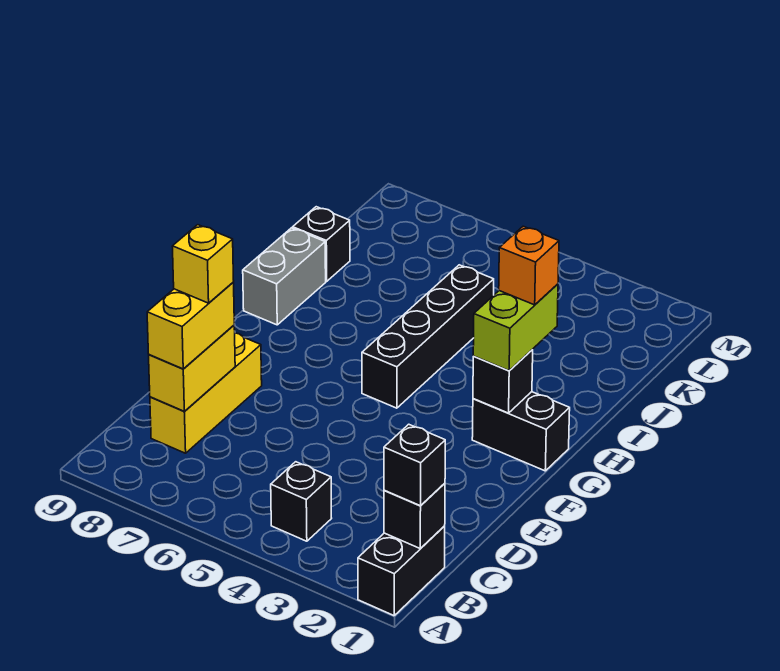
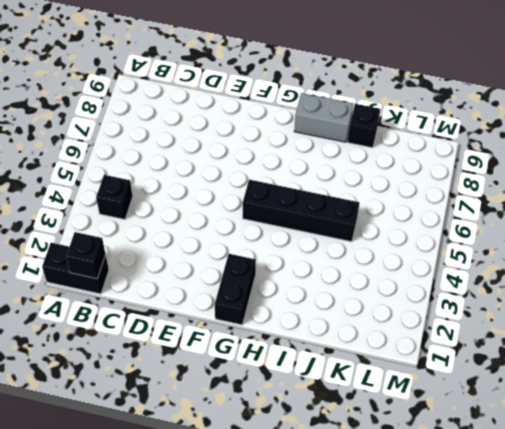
none -> yellow 1x3 brick [150,333,262,453]
none -> yellow 1x2 brick [149,325,235,411]
none -> black 1x1 brick [473,350,533,413]

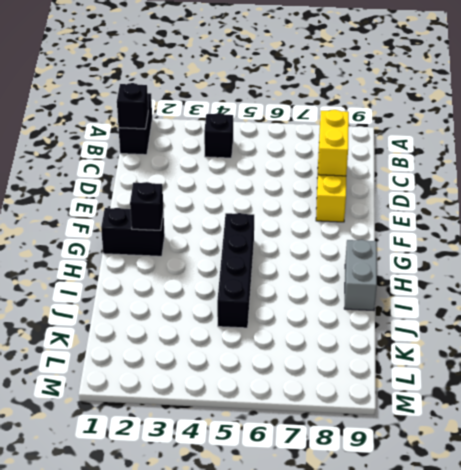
none -> black 1x1 brick [293,207,350,281]
none -> black 1x1 brick [384,424,445,506]
none -> yellow 1x2 brick [147,283,234,369]

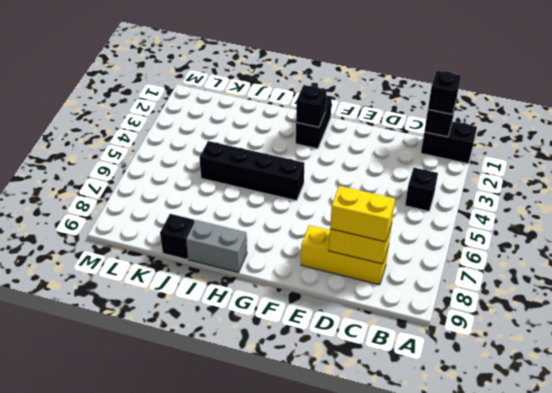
none -> lime 1x2 brick [473,284,558,371]
none -> yellow 1x1 brick [172,225,234,303]
none -> orange 1x1 brick [499,226,559,305]

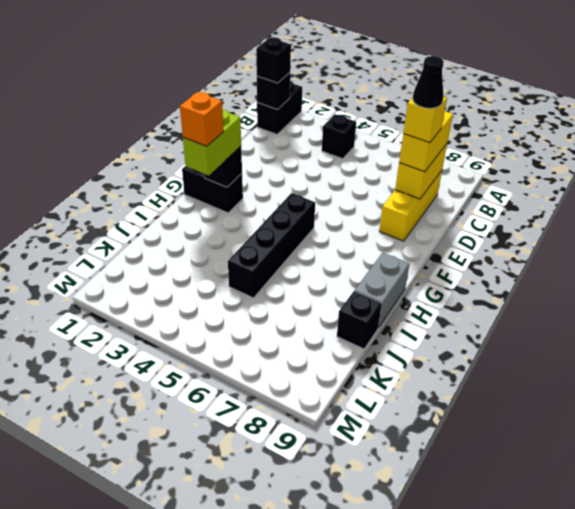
black 1x1 cone [413,56,444,108] -> none

